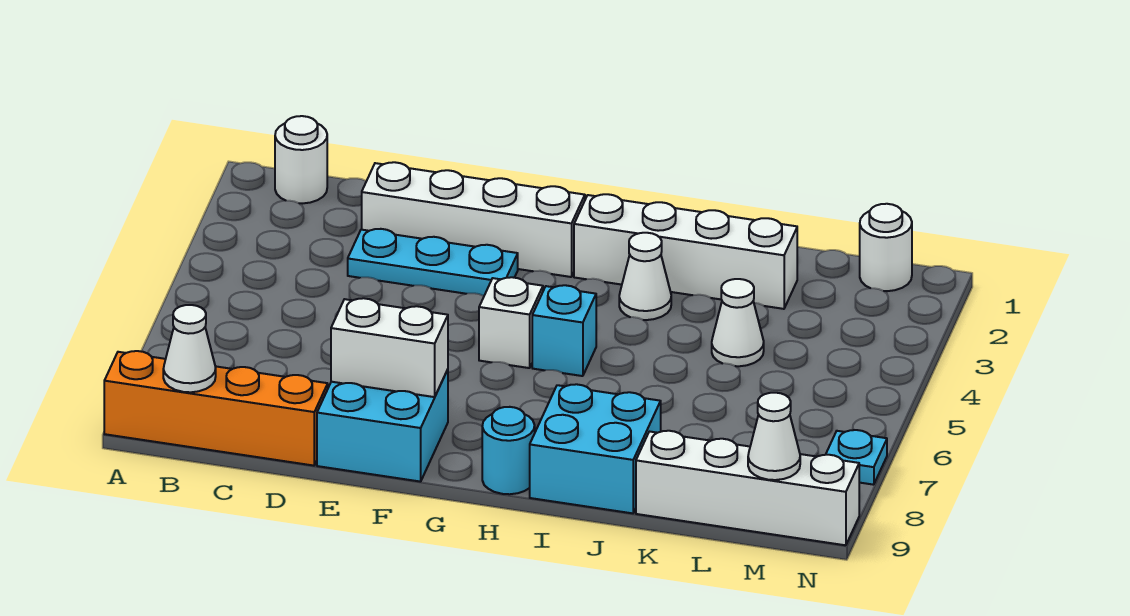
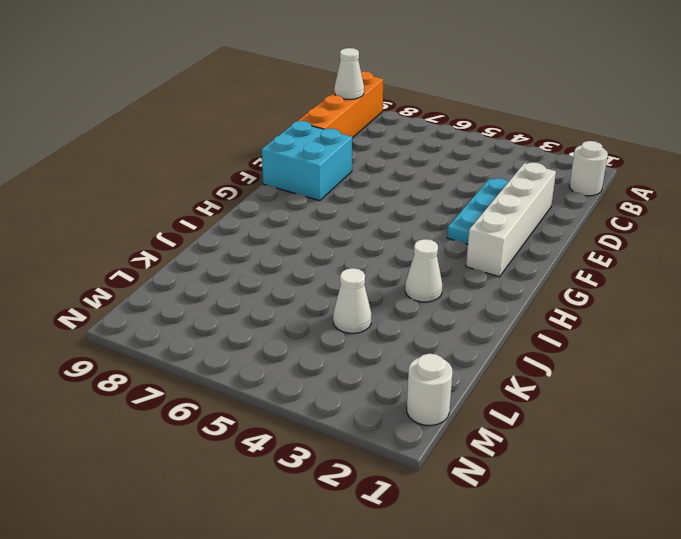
none -> white 1x1 brick [479,277,543,368]
none -> white 1x4 brick [574,194,797,309]
none -> cyan 1x1 brick [532,285,596,376]

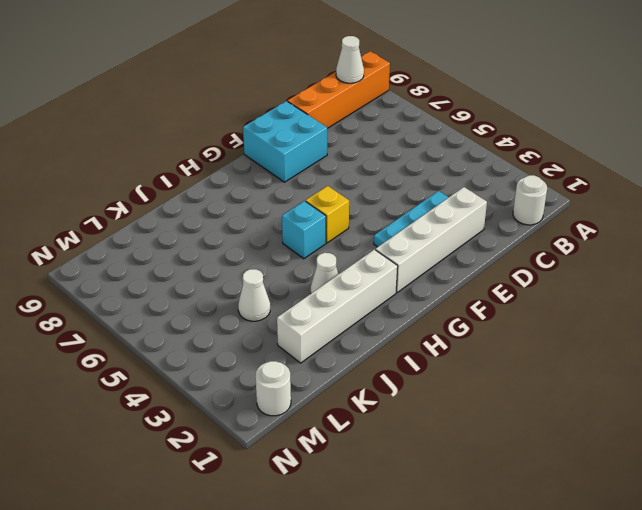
yellow 1x1 brick [306,186,349,243] -> white 1x1 brick [479,277,543,368]
none -> cyan 1x1 round brick [482,407,535,494]
none -> cyan 2x2 brick [530,384,661,513]
none -> white 1x4 brick [636,431,859,545]

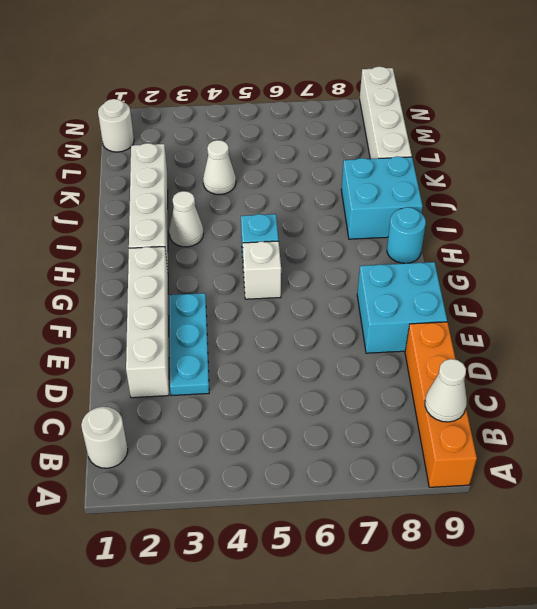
none -> cyan 1x1 plate [826,430,887,485]
none -> white 1x2 brick [331,298,448,397]
none -> white 1x1 cone [748,393,800,480]

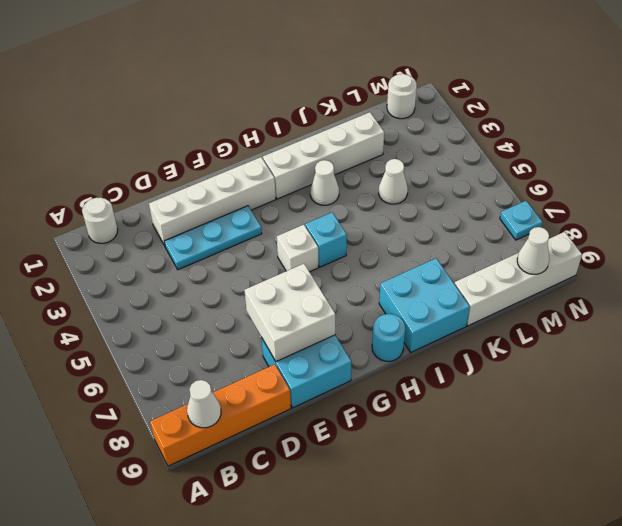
white 2x2 brick [244,264,335,362] -> white 1x2 brick [331,298,448,397]

